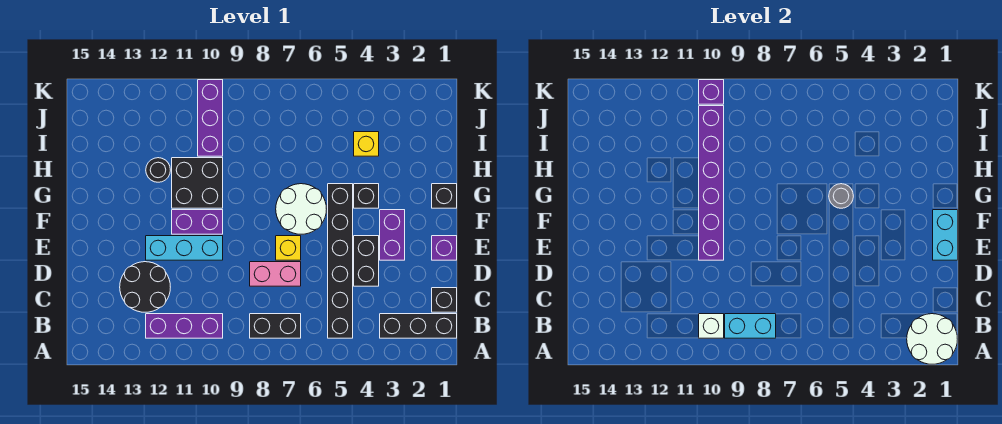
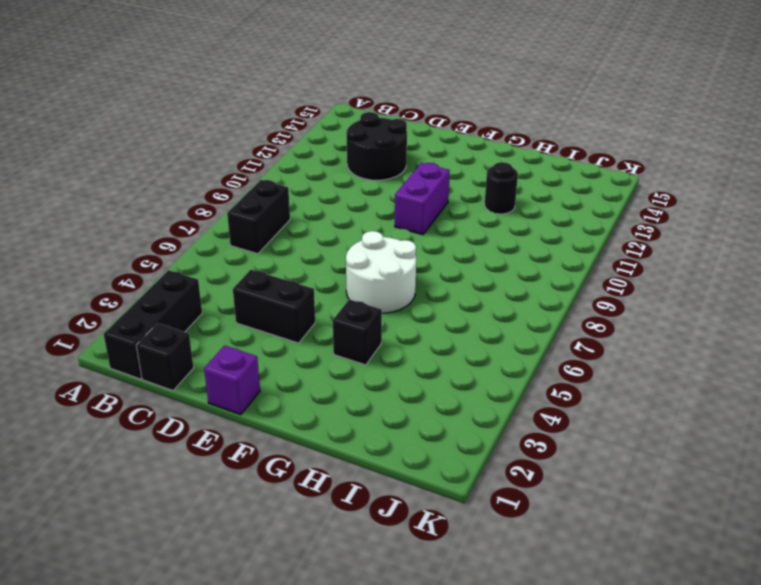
none -> black 1x6 brick [328,184,353,338]
none -> purple 1x3 brick [146,314,223,338]
none -> pink 1x2 brick [250,262,301,286]

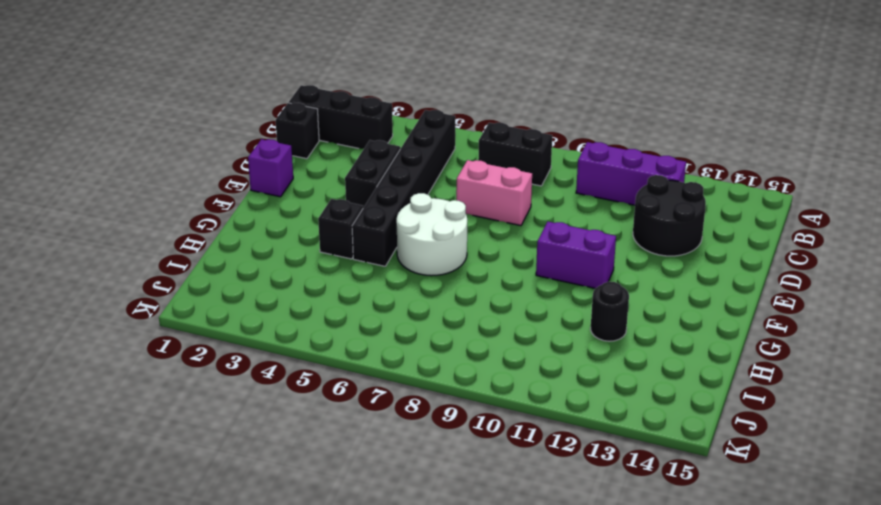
none -> purple 1x2 brick [380,210,405,260]
none -> yellow 1x1 brick [276,236,301,260]
none -> cyan 1x3 brick [146,236,223,260]

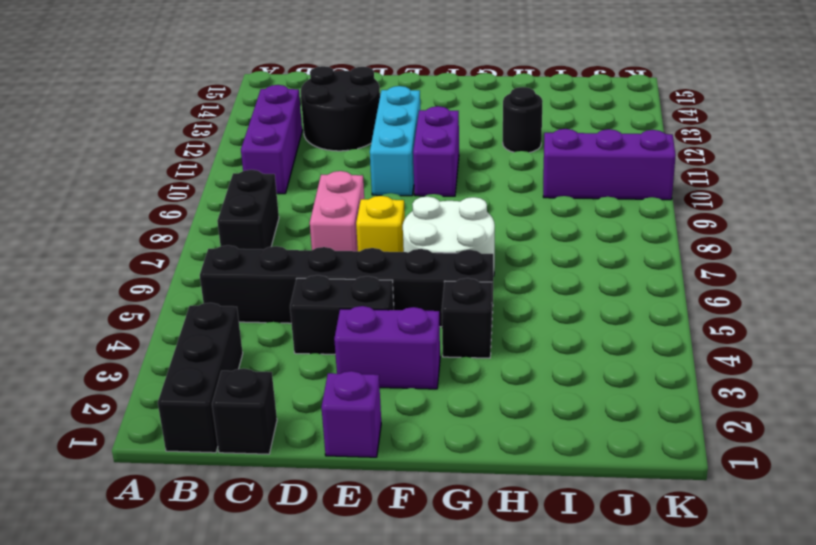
none -> black 1x1 brick [432,184,457,208]
none -> black 2x2 brick [172,158,223,208]
none -> yellow 1x1 brick [354,132,379,156]

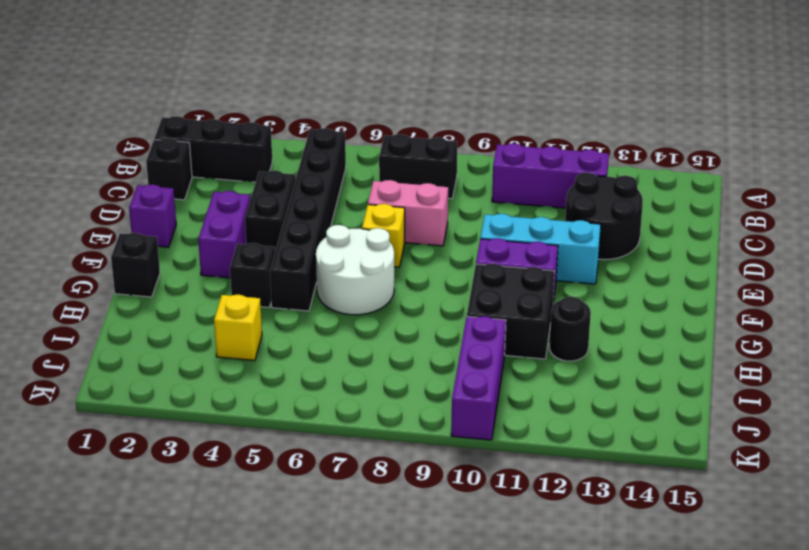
none -> white 2x2 round brick [907,314,957,364]
none -> cyan 1x2 brick [725,314,776,338]
none -> white 1x1 brick [699,314,724,338]

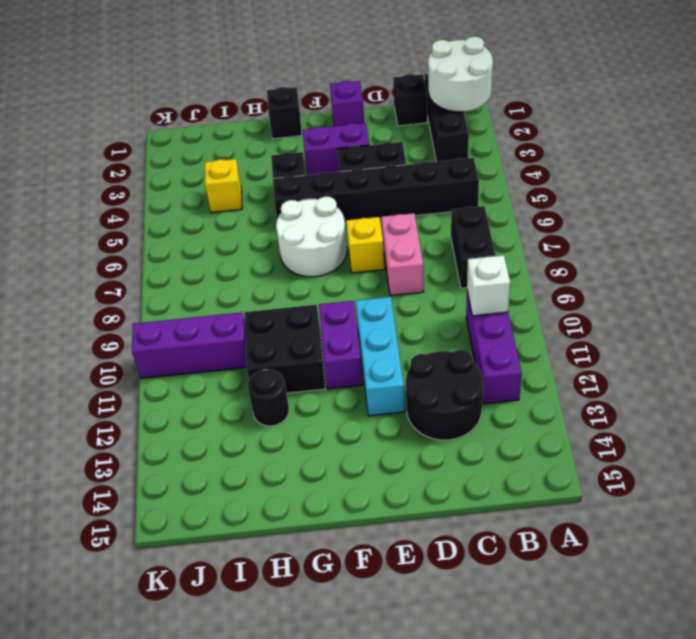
none -> cyan 1x2 brick [725,314,776,338]
none -> cyan 1x2 brick [933,210,958,260]
none -> purple 1x6 brick [699,106,724,260]

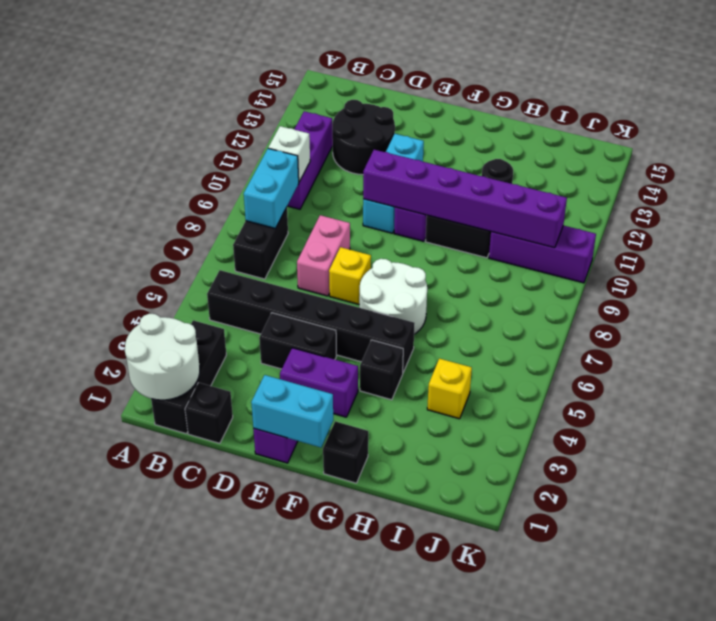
none -> grey 1x1 round brick [829,184,853,208]
none -> purple 1x1 brick [699,80,724,104]

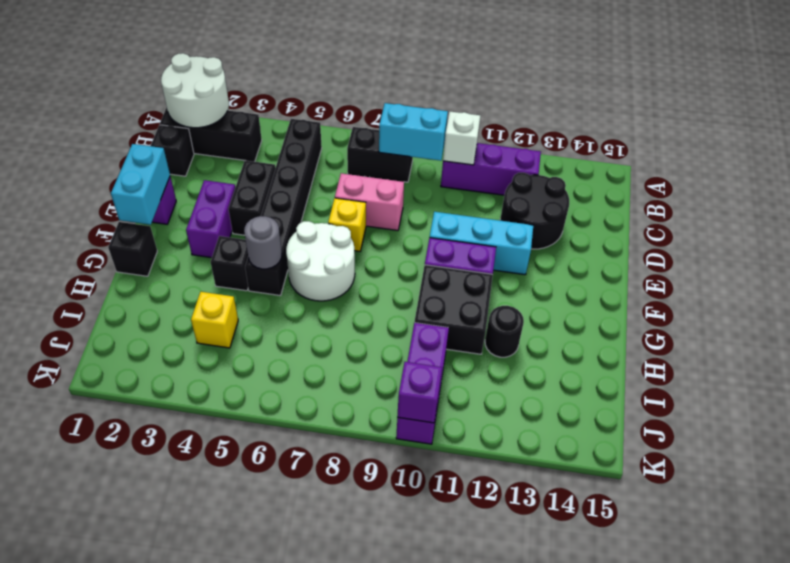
none -> purple 1x6 brick [699,106,724,260]

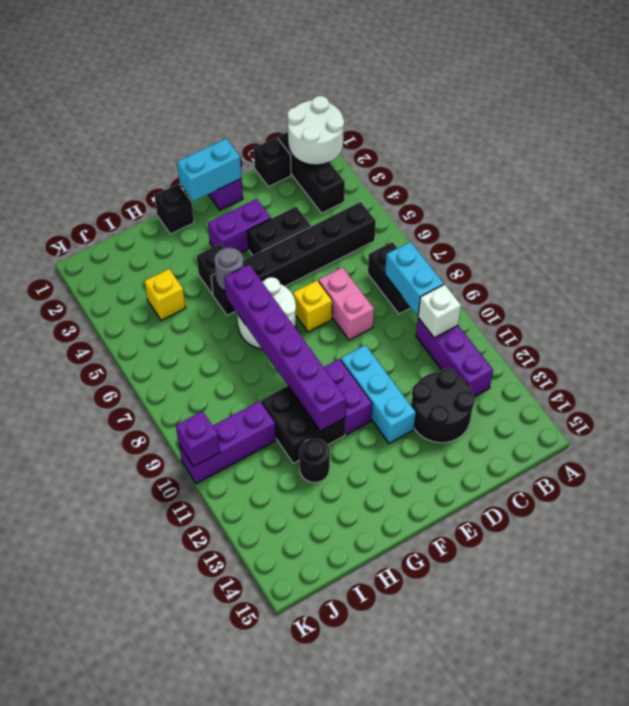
purple 1x6 brick [224,265,346,431] -> purple 1x6 brick turned to [699,106,724,260]

